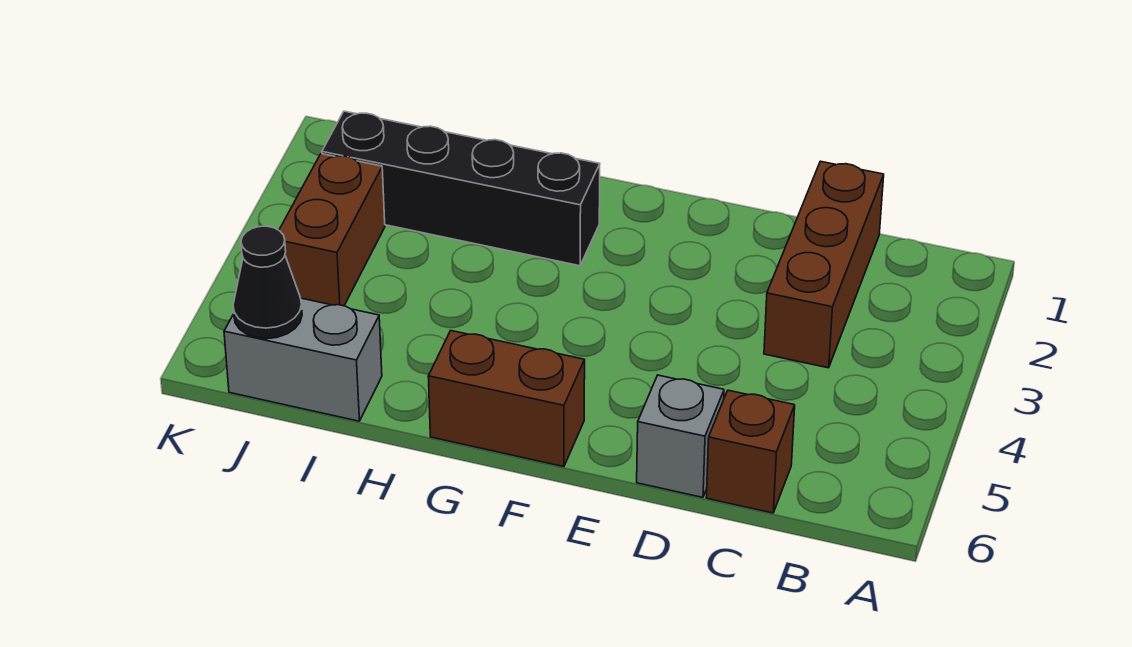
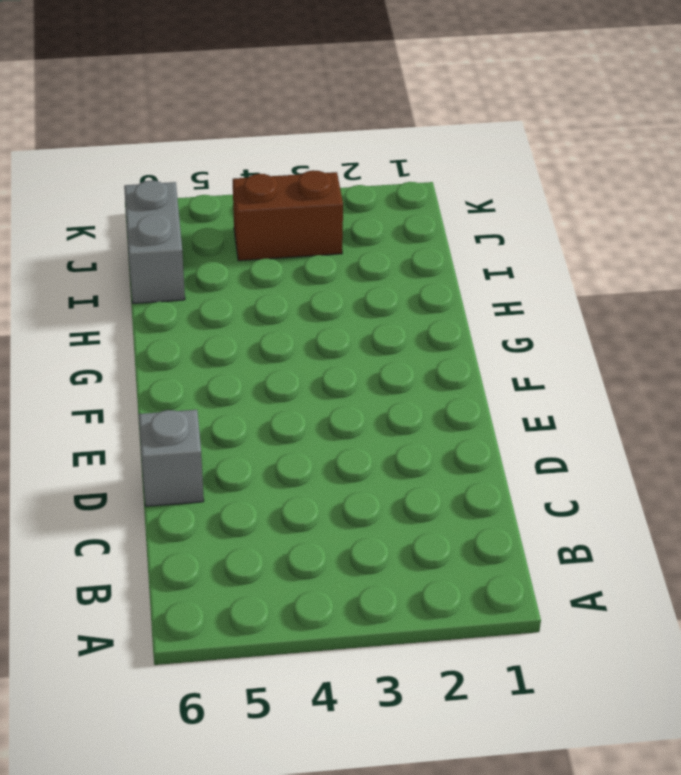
none -> brown 1x3 brick [764,161,884,368]
none -> brown 1x1 brick [706,390,795,513]

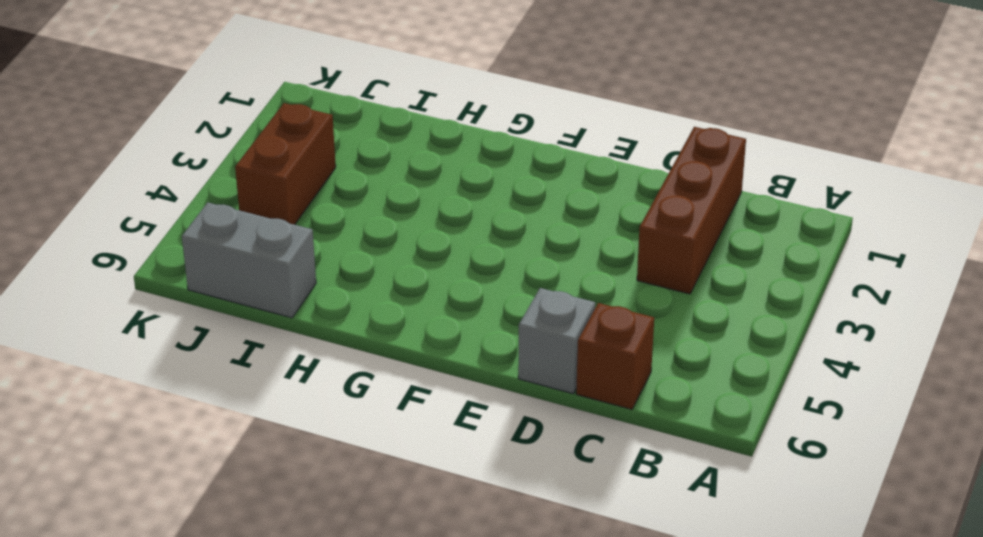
none -> brown 1x2 brick [428,331,585,467]
none -> black 1x4 brick [322,111,600,266]

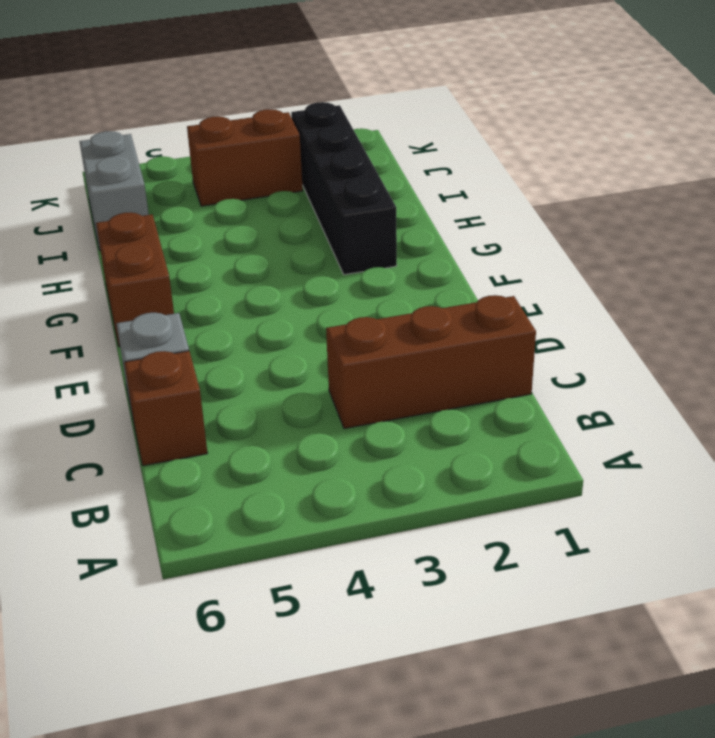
none -> black 1x1 cone [233,226,302,339]

